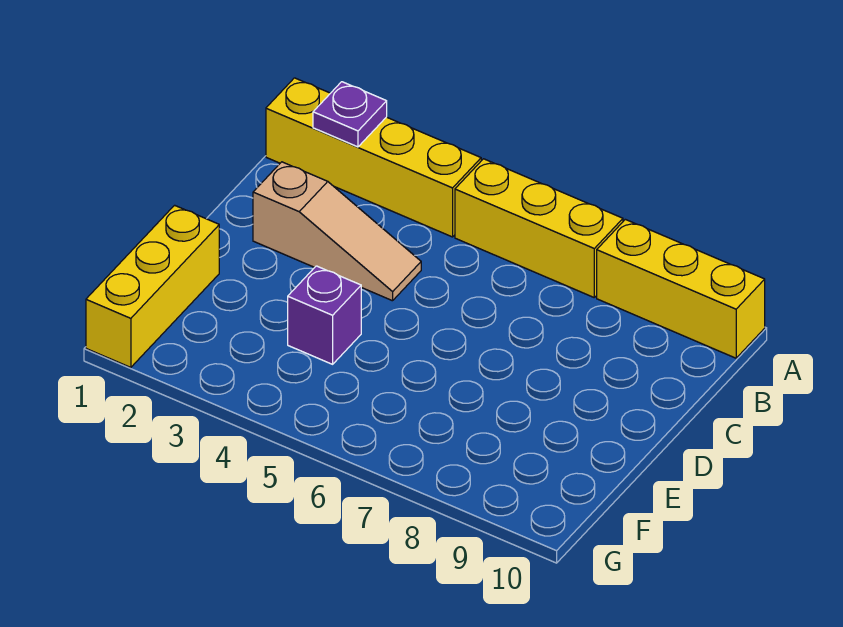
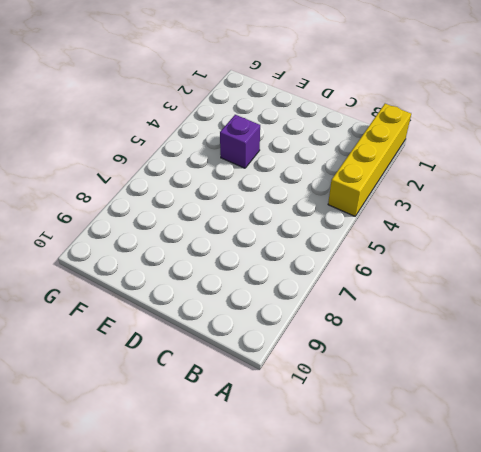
none -> yellow 1x3 brick [455,159,623,297]
none -> yellow 1x3 brick [597,219,765,358]

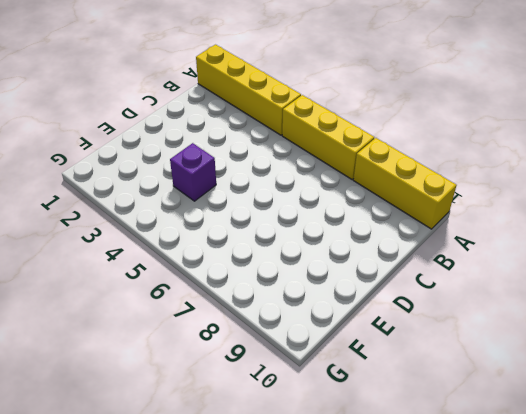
none -> tan 1x3 slope [253,162,421,301]
none -> yellow 1x3 brick [86,205,219,367]

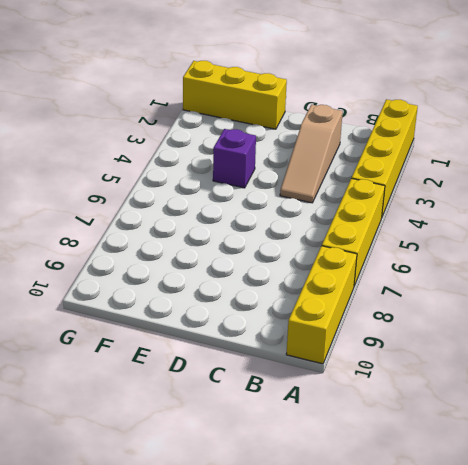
none -> purple 1x1 plate [313,82,387,147]

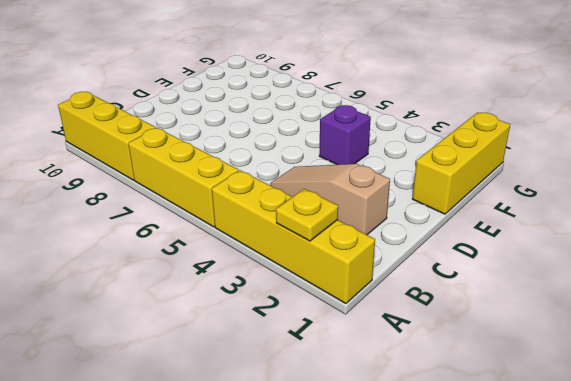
yellow 1x1 plate [276,189,338,241] -> purple 1x1 plate [313,82,387,147]

